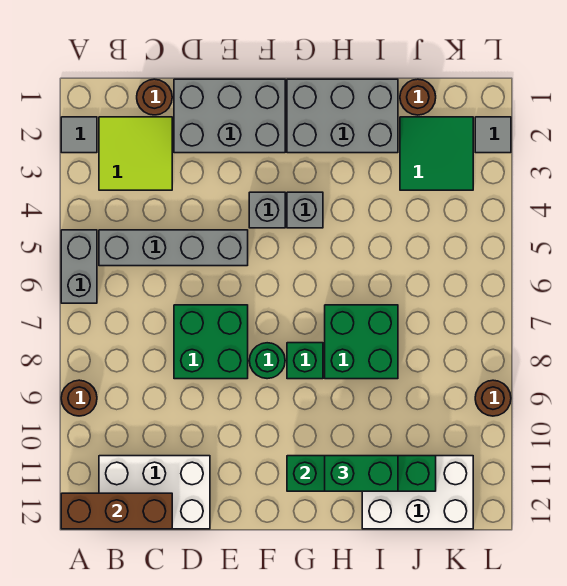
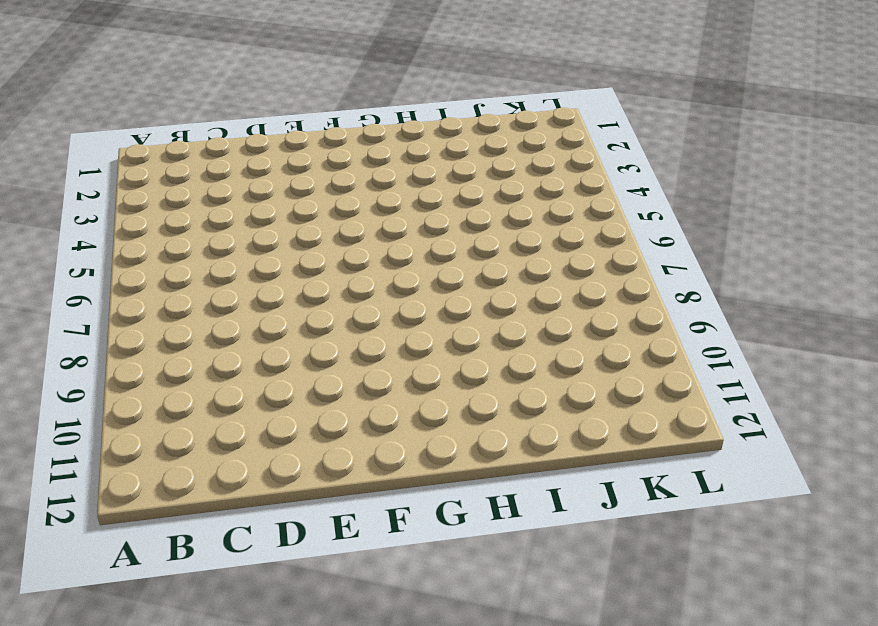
none -> grey 1x1 tile [61,117,97,153]
none -> grey 1x2 brick [61,230,97,303]
none -> brown 1x1 round brick [61,380,97,416]

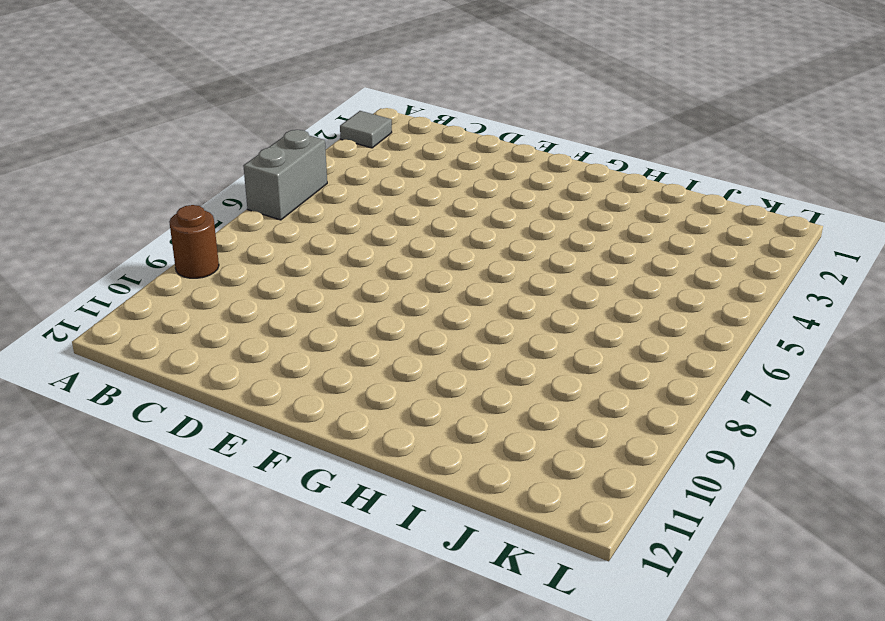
none -> lime 2x2 tile [99,117,172,190]
none -> grey 1x4 brick [99,230,248,266]
none -> white 2x3 brick [99,456,210,529]

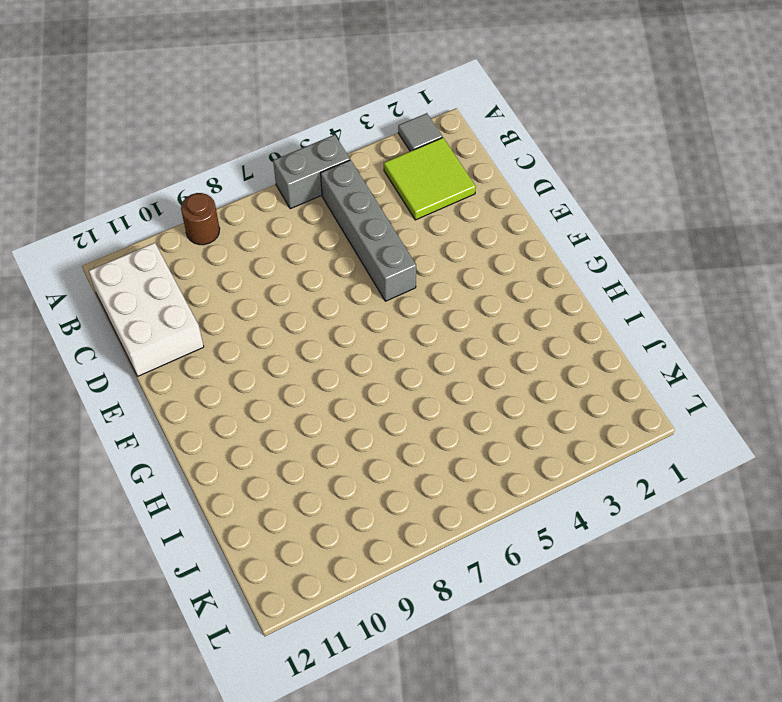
none -> brown 1x1 round brick [137,79,172,115]
none -> grey 2x3 brick [174,79,285,153]
none -> green 2x2 brick [174,305,248,379]

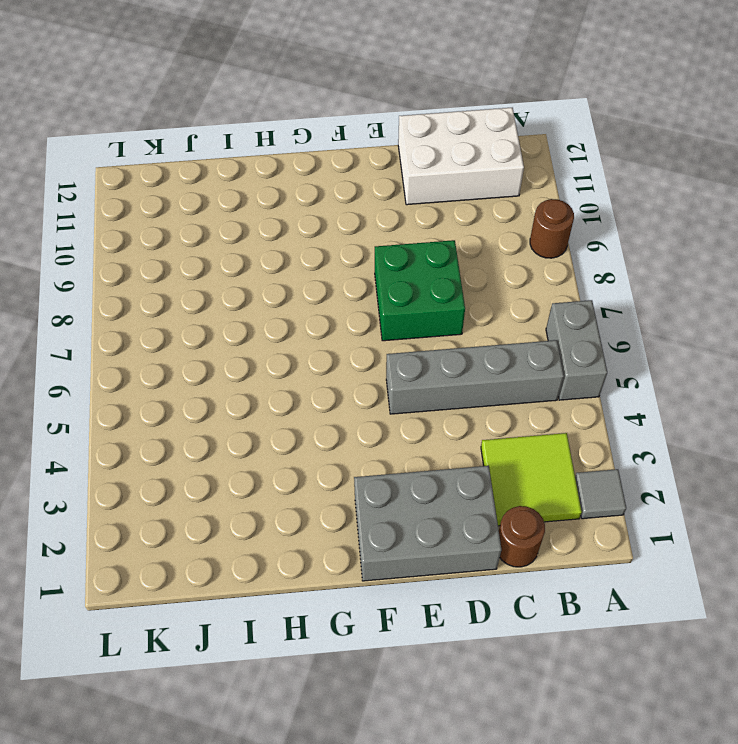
none -> grey 1x1 brick [249,192,285,228]
none -> green 1x1 round brick [249,343,285,379]
none -> grey 2x3 brick [287,79,398,153]

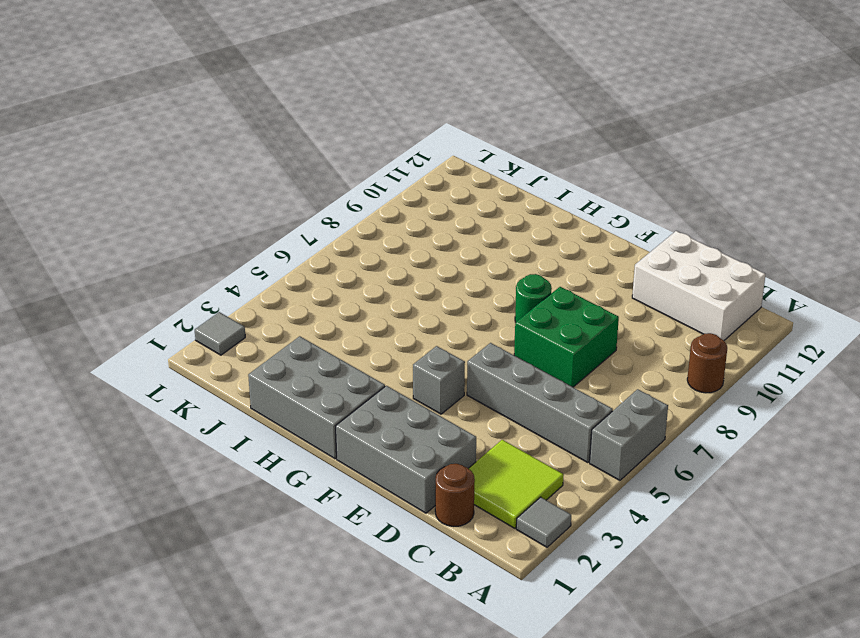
none -> grey 1x1 brick [287,192,323,228]
none -> green 1x1 brick [287,343,323,379]
none -> green 2x2 brick [325,305,398,379]

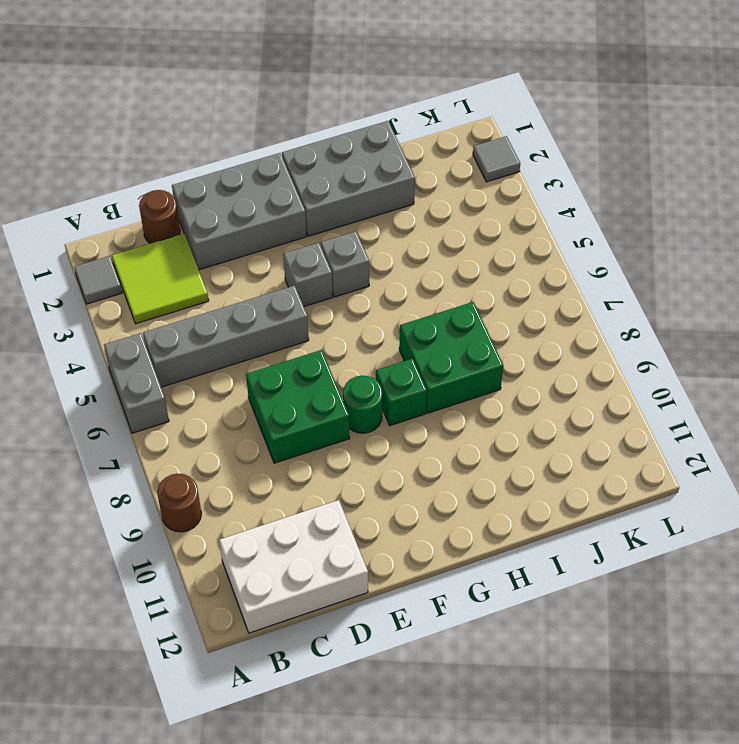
none -> white 2x3 brick [362,456,473,529]
none -> brown 1x1 round brick [400,79,436,115]
none -> green 2x2 tile [400,117,473,190]

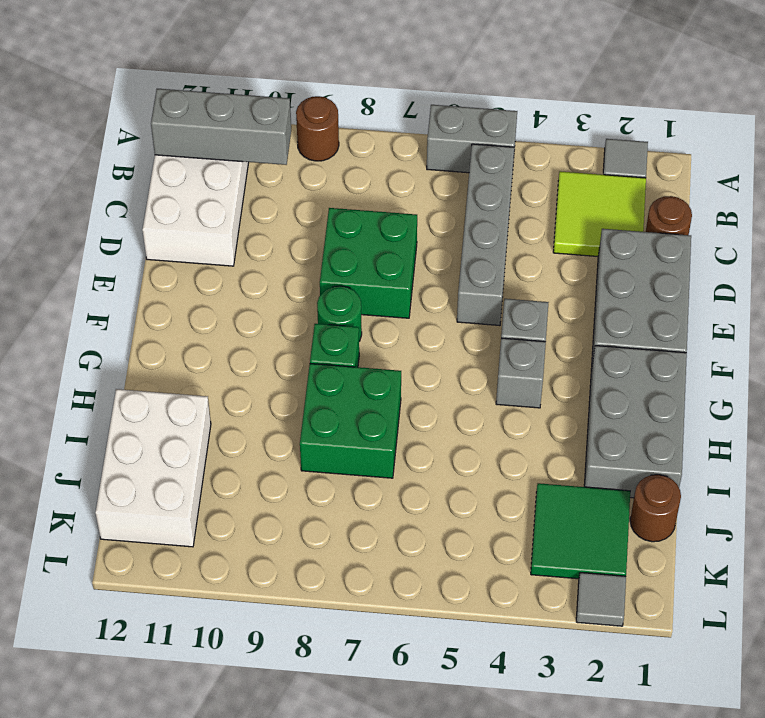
grey 1x3 brick [151,89,291,165] -> brown 1x3 brick [61,493,172,529]
none -> brown 1x1 round brick [475,380,511,416]
none -> green 1x4 brick [287,456,436,491]
none -> green 1x2 brick [325,456,398,491]

